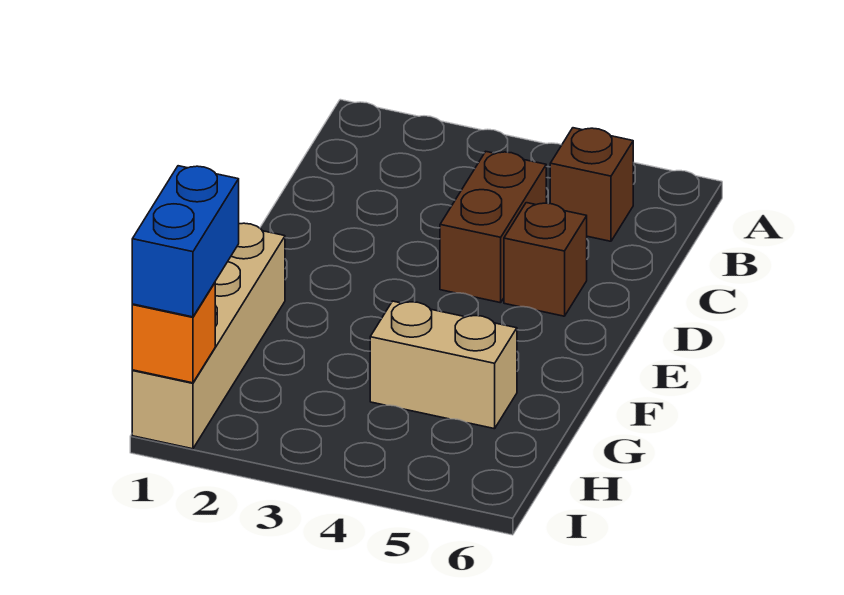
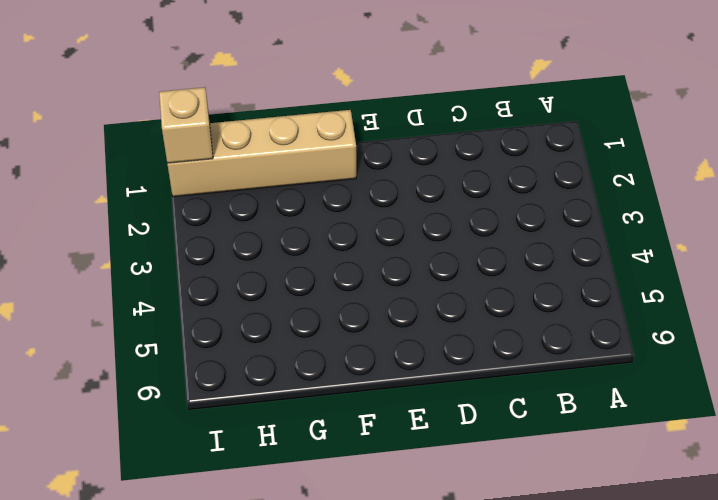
tan 1x1 brick [159,87,213,163] -> orange 1x1 brick [132,283,215,383]
none -> brown 1x1 brick [550,128,633,241]
none -> brown 1x2 brick [440,152,546,303]

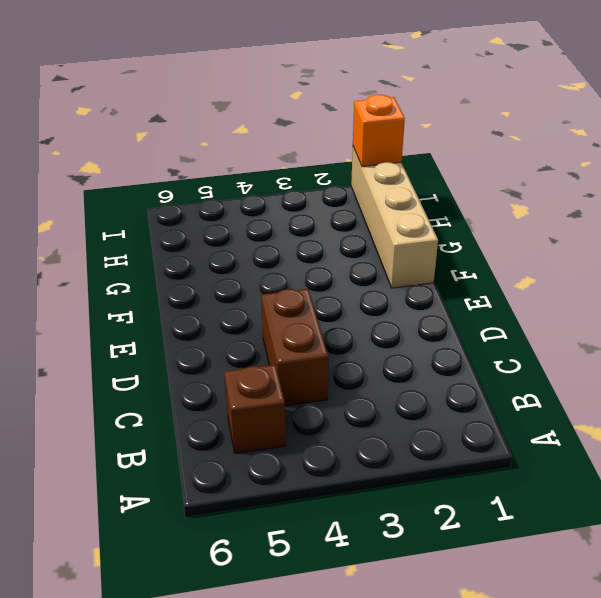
none -> brown 1x1 brick [504,203,587,316]
none -> tan 1x2 brick [370,301,517,429]

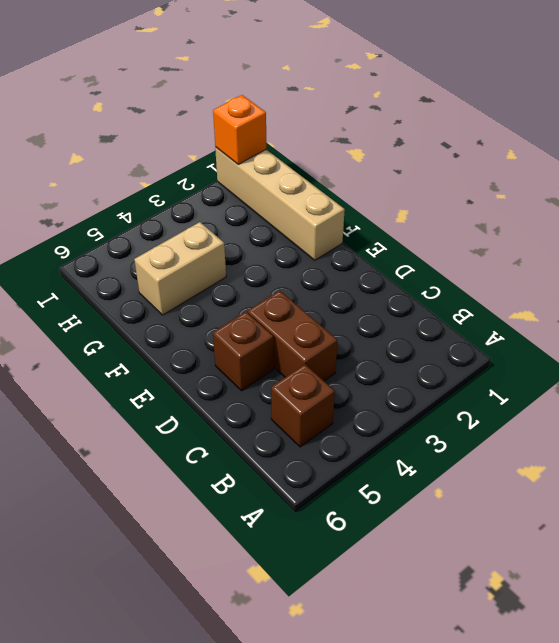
none -> blue 1x2 brick [132,166,239,317]

